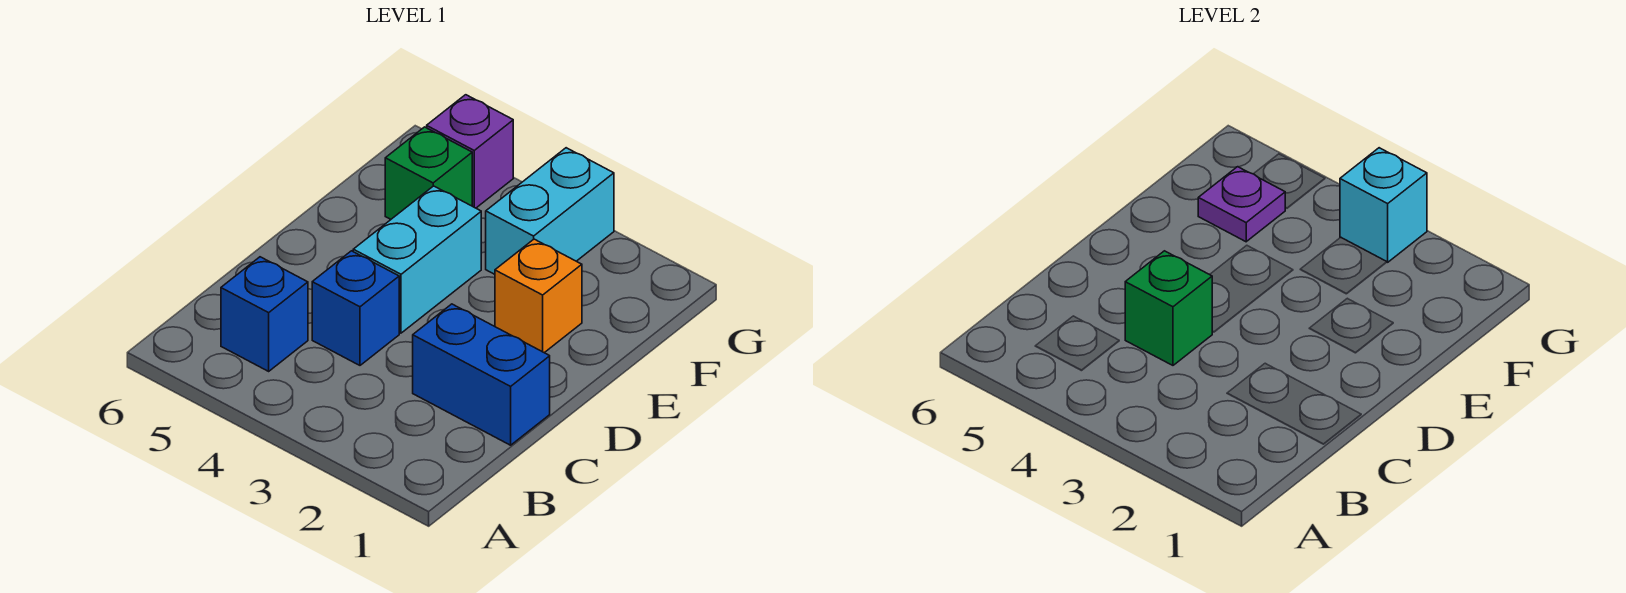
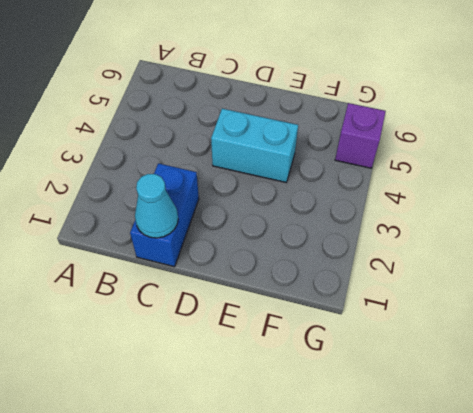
cyan 1x1 cone [135,174,178,238] -> none
none -> blue 1x1 brick [221,257,308,371]
none -> blue 1x1 brick [312,251,399,365]

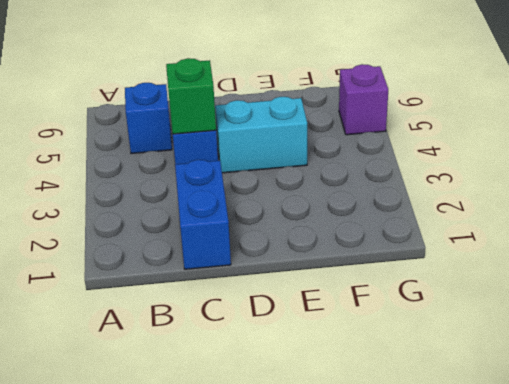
none -> orange 1x1 brick [495,239,582,353]
none -> cyan 1x2 brick [486,148,614,274]

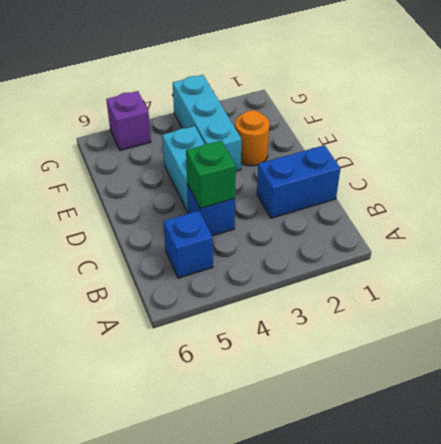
orange 1x1 round brick [235,110,270,166] -> orange 1x1 brick [495,239,582,353]
cyan 1x3 brick [173,75,241,171] -> cyan 1x2 brick [486,148,614,274]
none -> green 1x1 brick [385,127,472,219]
none -> purple 1x1 plate [1198,167,1285,242]

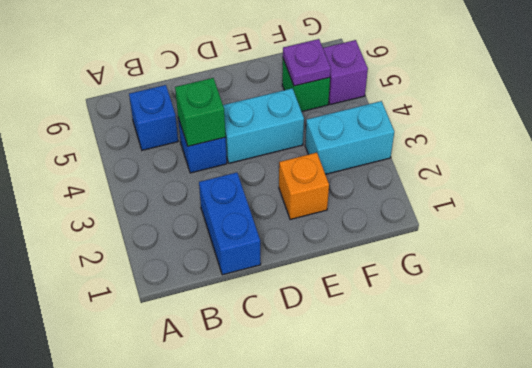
none -> cyan 1x1 brick [1340,148,1427,262]

